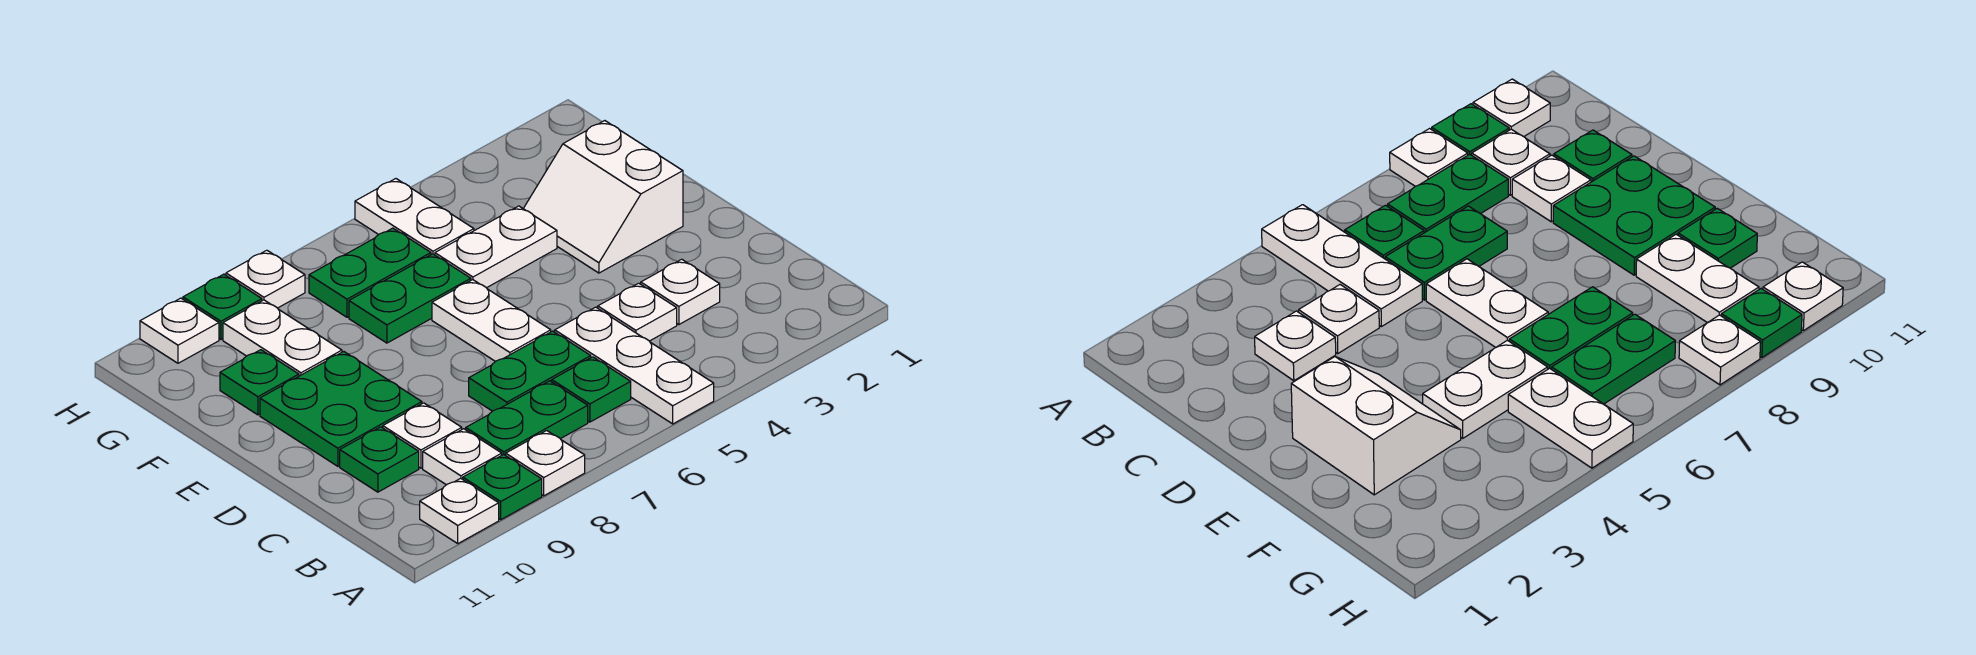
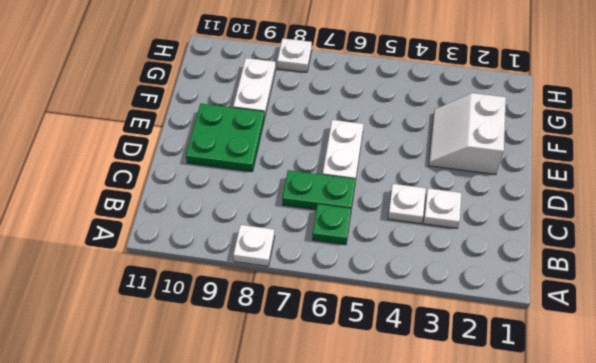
none -> white 1x3 plate [555,307,714,424]
none -> green 1x1 plate [463,454,542,520]
none -> white 1x1 plate [420,478,499,543]

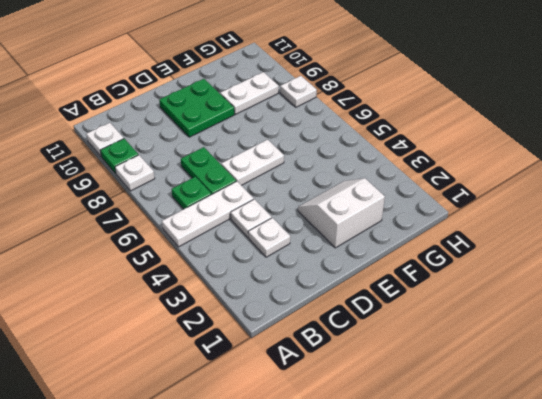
none -> green 1x2 plate [466,381,588,455]
none -> white 1x1 plate [423,429,502,485]
none -> white 1x1 plate [383,403,462,468]

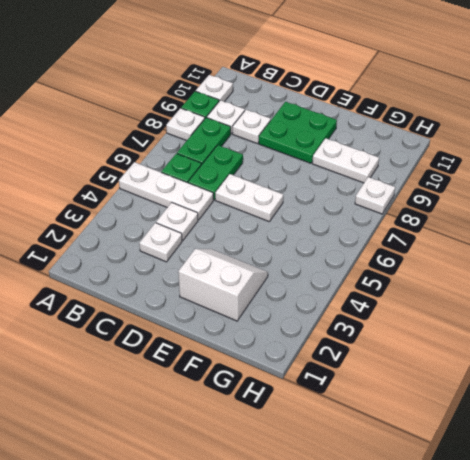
none -> green 1x1 plate [340,427,419,492]
none -> white 1x2 plate [435,206,557,288]
none -> green 1x2 plate [349,254,471,343]

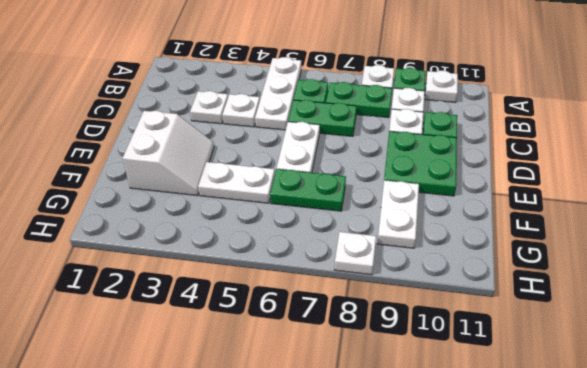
none -> green 1x1 plate [220,350,299,415]
none -> white 1x2 plate [355,179,474,255]
none -> green 1x2 plate [309,228,431,317]

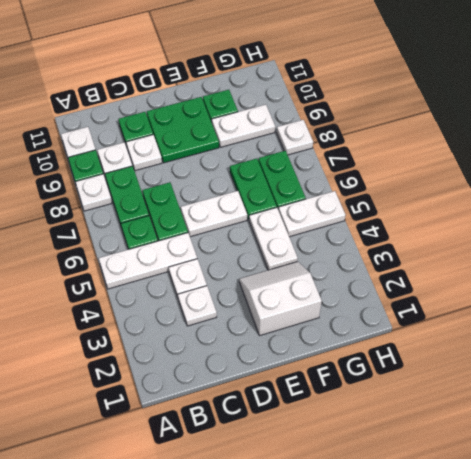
none -> green 1x1 plate [183,274,262,339]
none -> white 1x1 plate [140,298,219,363]

